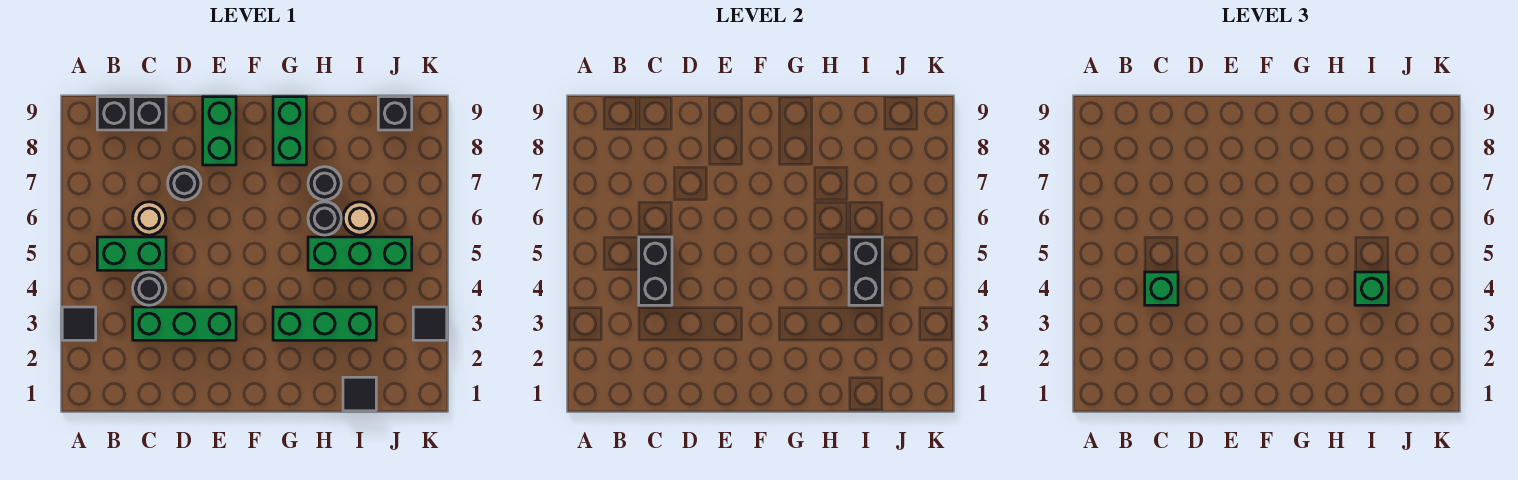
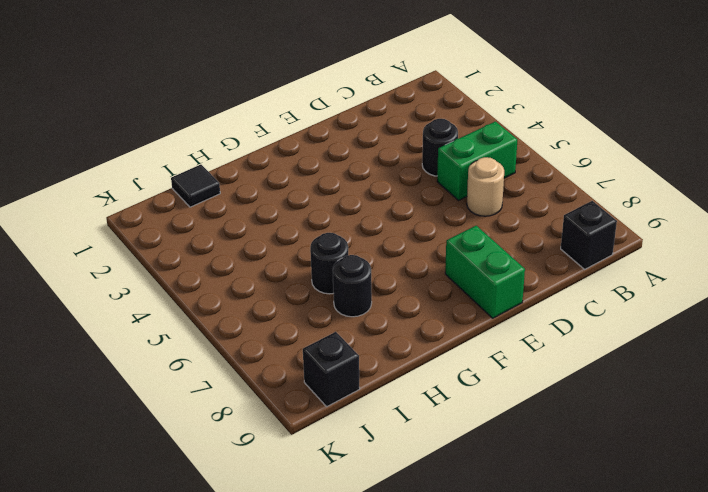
none -> black 1x1 tile [62,307,96,340]
none -> green 1x3 brick [133,307,236,340]
none -> black 1x1 brick [133,97,166,130]

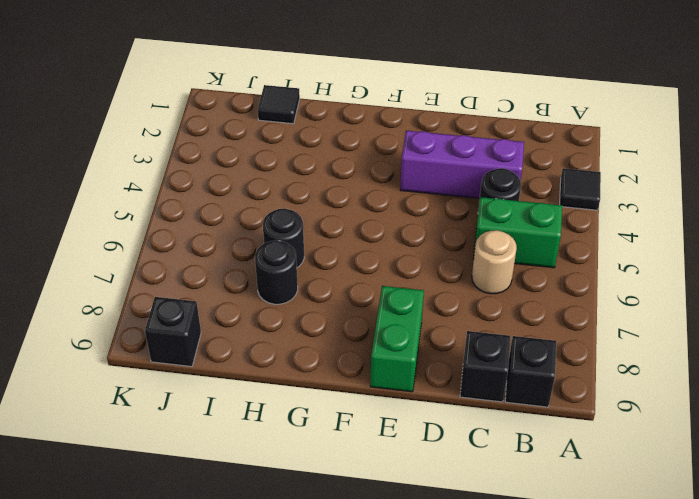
purple 1x3 brick [400,131,524,198] -> green 1x3 brick [133,307,236,340]
none -> black 1x1 round brick [168,167,201,200]
none -> green 1x3 brick [273,307,376,340]
none -> green 1x2 brick [273,97,306,165]

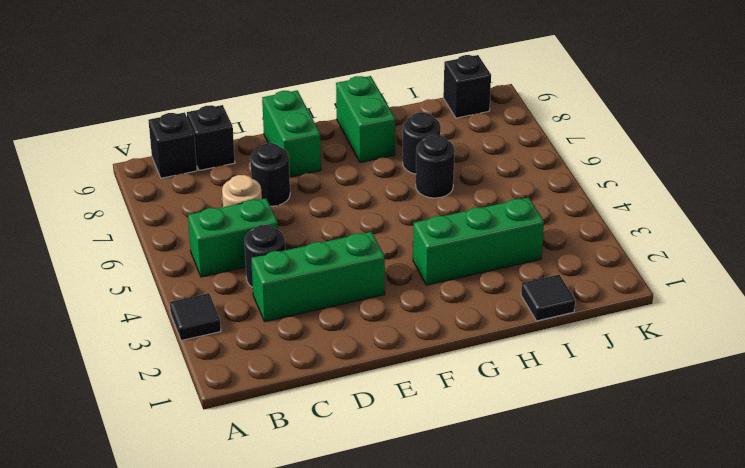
none -> green 1x3 brick [308,237,412,270]
none -> tan 1x1 round brick [343,202,376,235]
none -> black 1x1 tile [413,307,447,340]

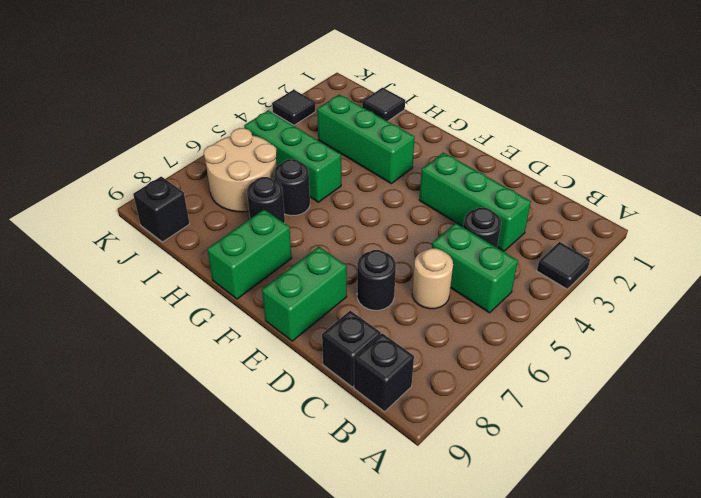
tan 2x2 round brick [204,128,277,212] -> tan 1x1 round brick [343,202,376,235]
none -> black 1x2 brick [639,237,672,305]
none -> black 1x2 brick [849,237,882,305]
none -> green 1x1 brick [1145,272,1178,305]

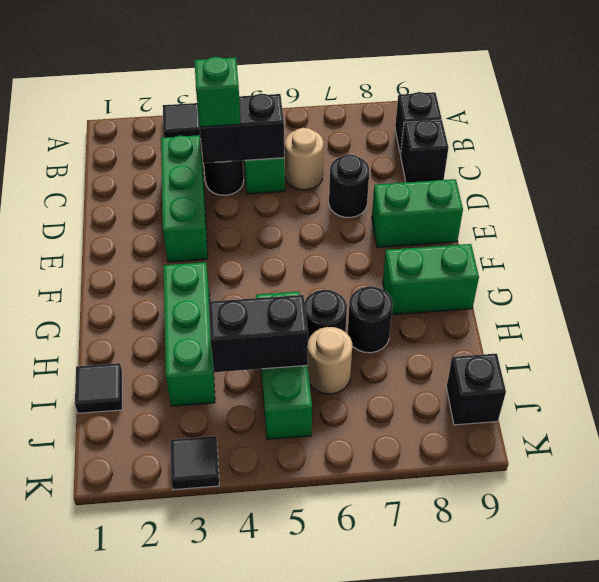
none -> green 1x1 brick [1355,272,1388,305]

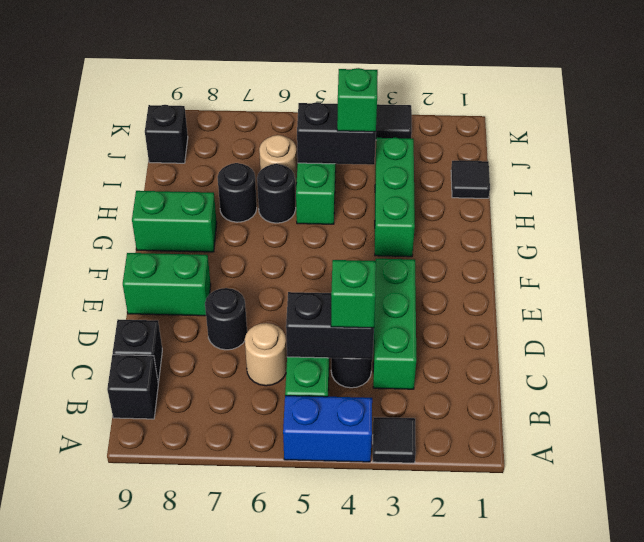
blue 1x2 brick [283,396,372,462] -> none

